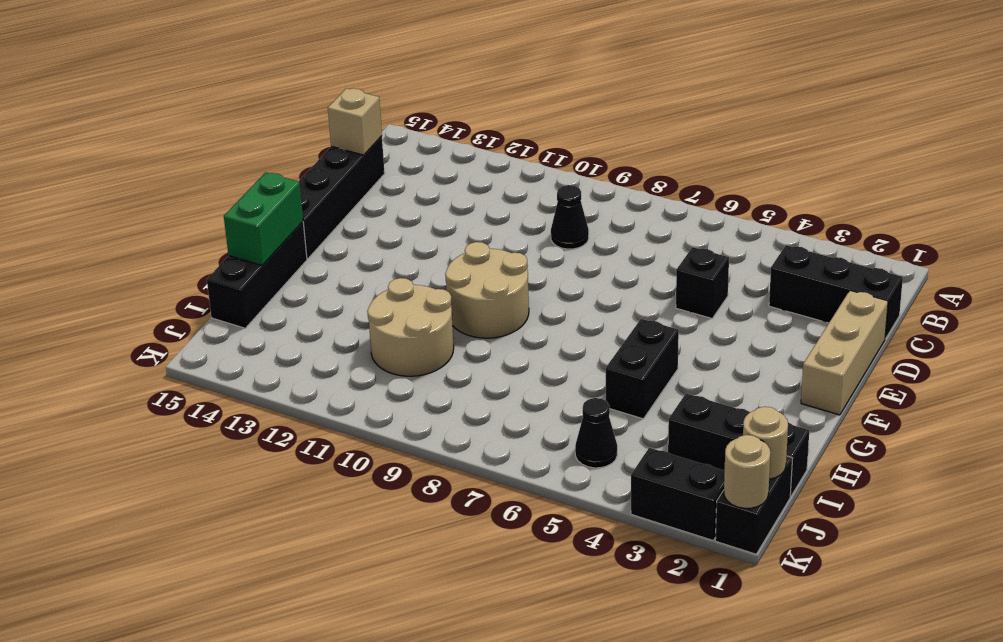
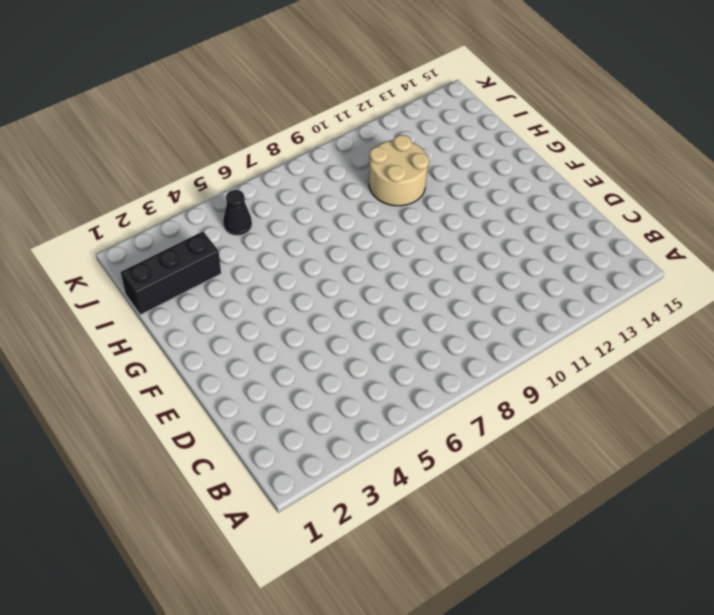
none -> black 1x3 brick [769,245,903,339]
none -> black 1x1 cone [551,185,589,249]
none -> black 1x4 brick [299,136,385,259]

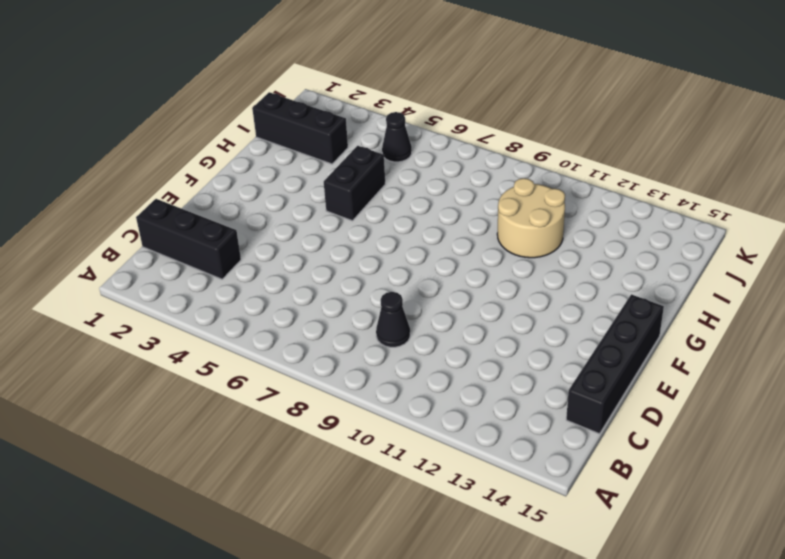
none -> tan 1x3 brick [801,290,888,415]
none -> black 1x1 brick [676,247,729,318]
none -> tan 2x2 round brick [445,242,529,338]

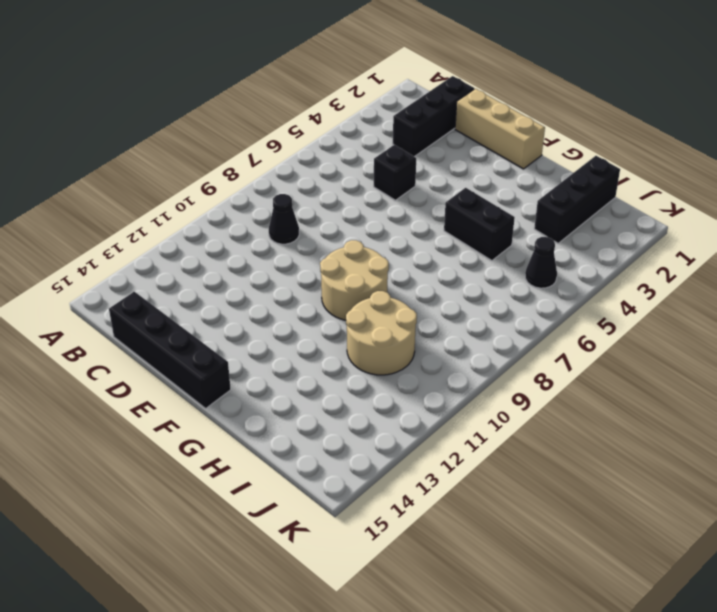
none -> black 1x3 brick [207,222,307,328]
none -> black 1x2 brick [715,456,793,554]
none -> black 1x2 brick [631,448,724,540]

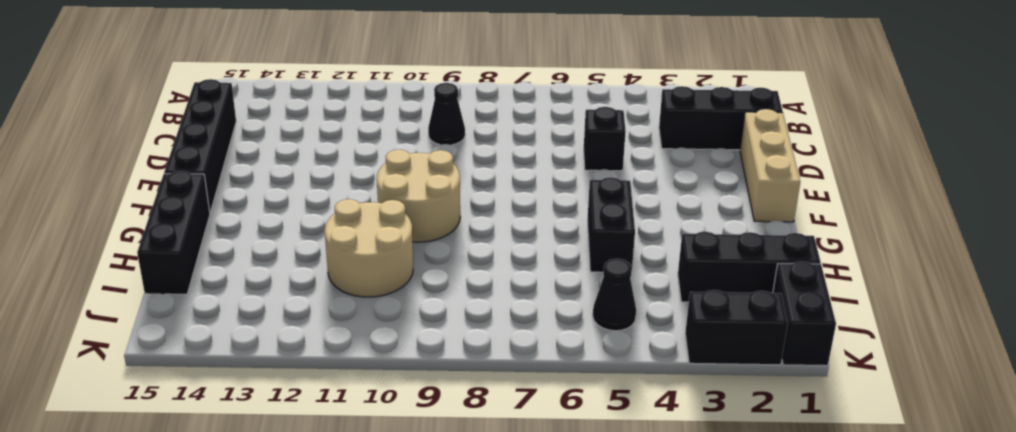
none -> tan 1x1 brick [328,88,382,155]
none -> green 1x2 brick [224,172,303,265]
none -> tan 1x1 round brick [743,407,788,479]

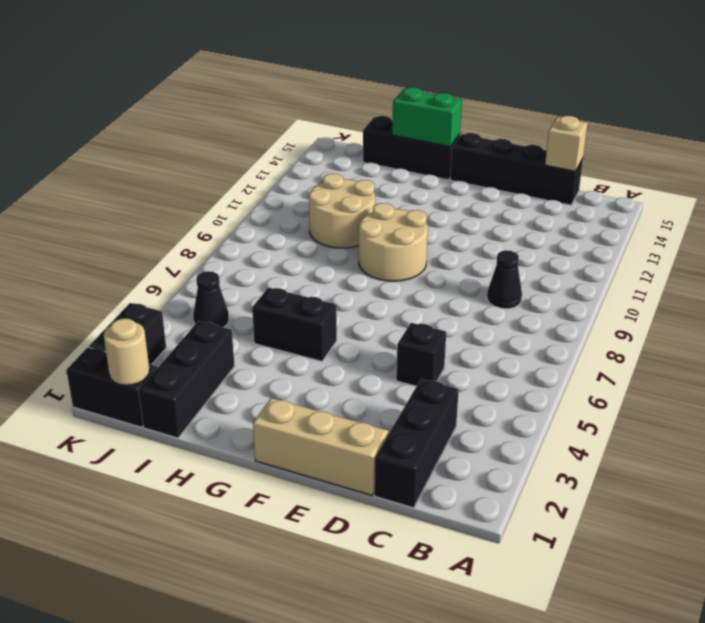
none -> tan 1x1 round brick [724,435,770,508]

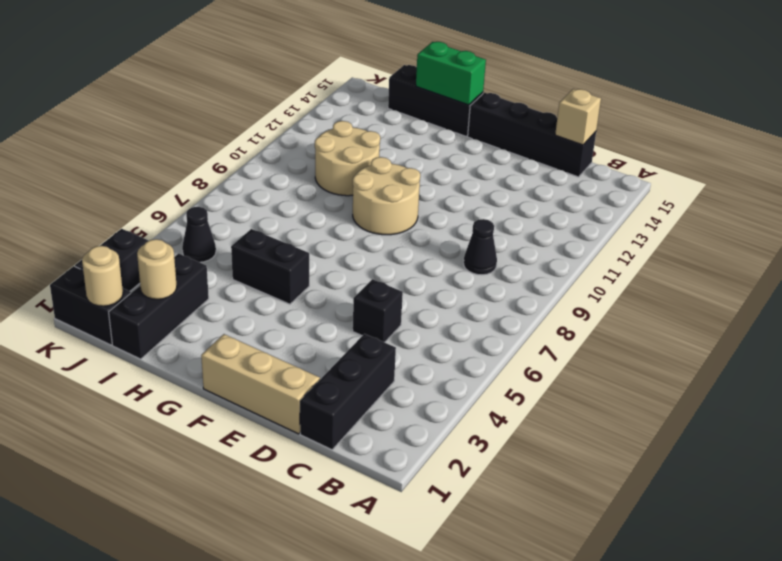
tan 1x1 round brick [137,239,177,299] -> tan 1x1 round brick moved to [724,435,770,508]

